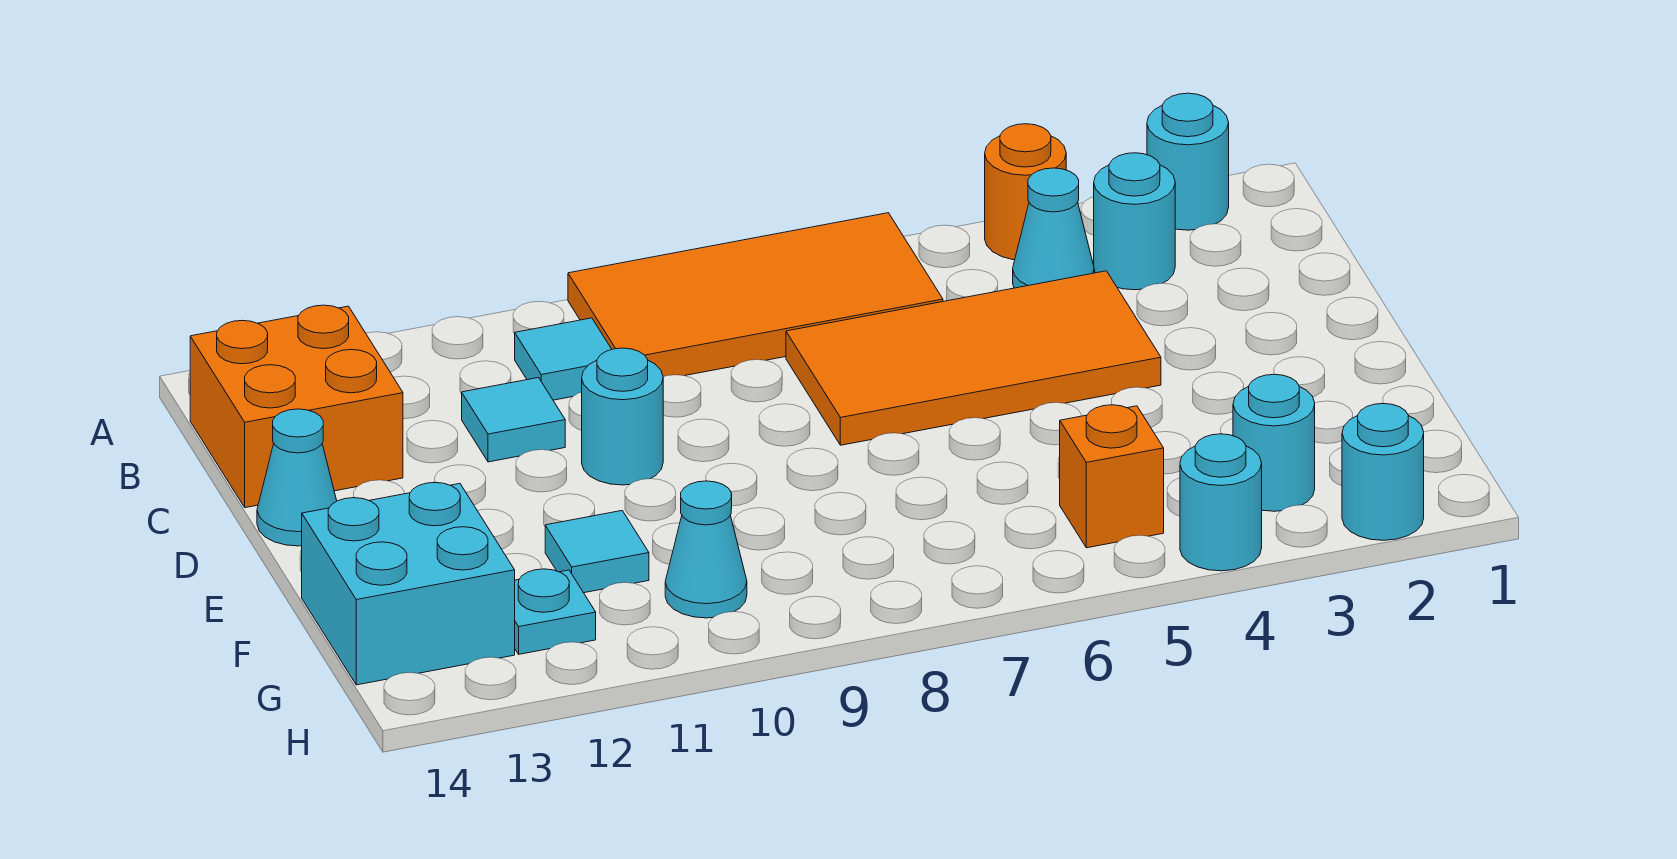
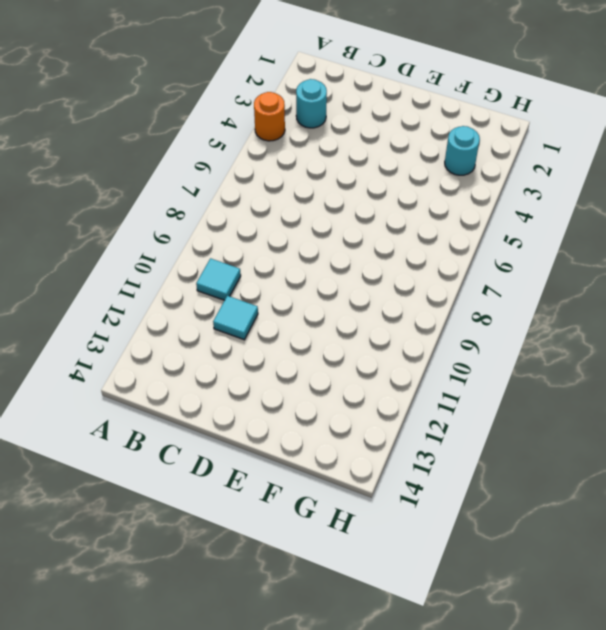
none -> cyan 1x1 round brick [1147,93,1229,230]
none -> orange 2x4 tile [568,213,943,377]
none -> cyan 1x1 cone [1013,168,1094,288]

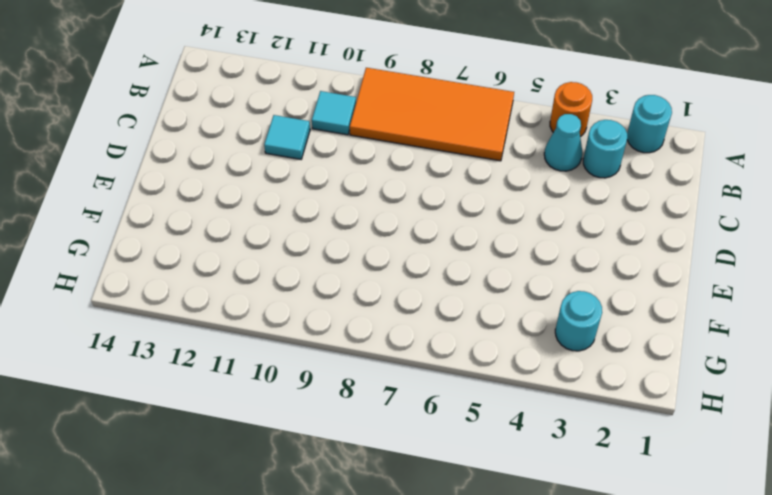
none -> orange 2x2 brick [190,305,403,508]
none -> orange 2x4 tile [786,271,1161,445]
none -> cyan 1x1 round brick [582,348,663,485]

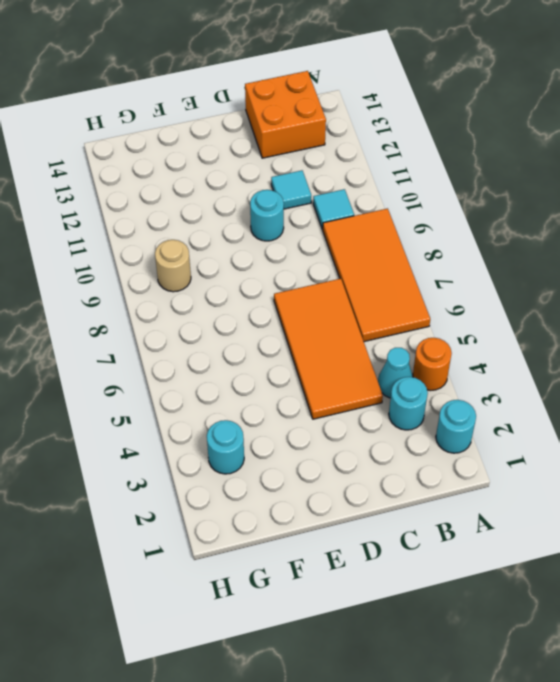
tan 1x1 round brick [155,240,191,292] -> none
none -> cyan 1x1 cone [257,409,337,546]
none -> cyan 1x1 tile [545,511,649,593]
none -> cyan 2x2 brick [302,482,515,685]

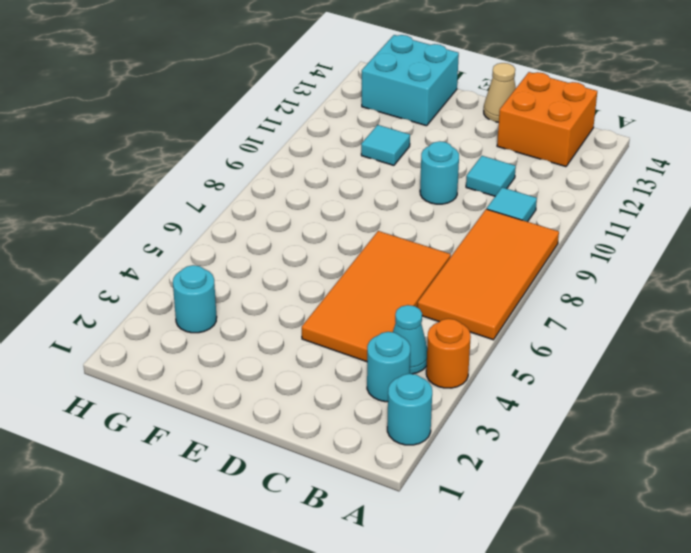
tan 1x1 cone [484,63,516,122] -> cyan 1x1 cone [257,409,337,546]
none -> orange 1x1 brick [1060,405,1164,548]
none -> cyan 1x1 cone [665,481,747,618]
none -> cyan 1x1 plate [515,569,596,654]

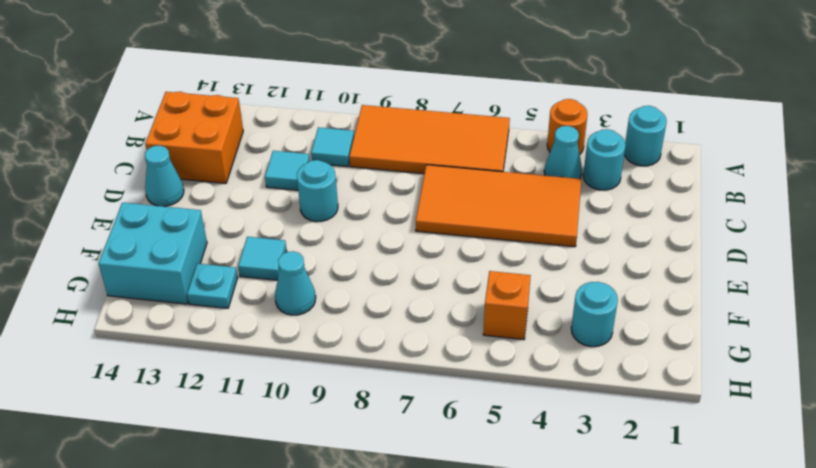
none -> cyan 1x1 round brick [1342,404,1424,540]
none -> cyan 1x1 round brick [1180,434,1262,571]

